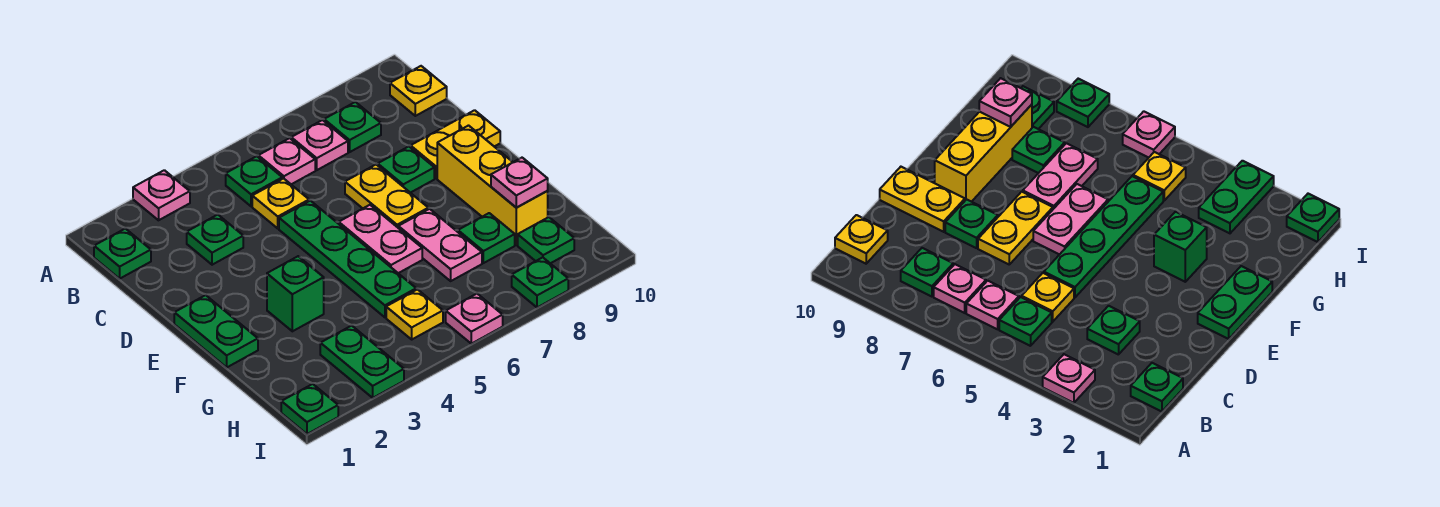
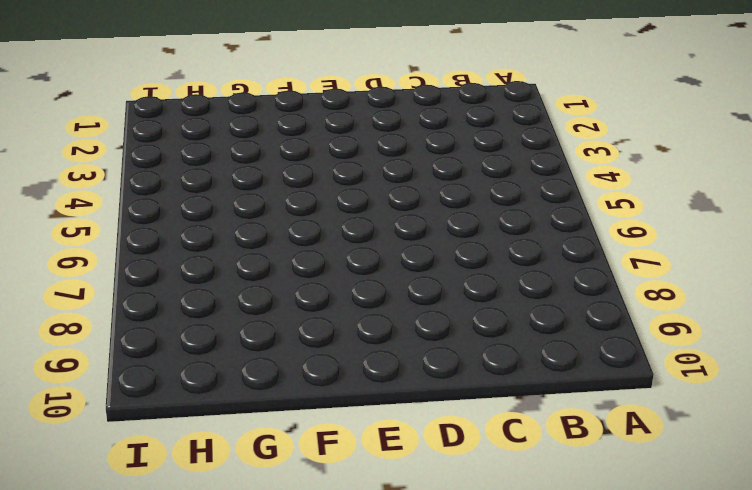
none -> pink 1x1 plate [133,170,190,220]
none -> green 1x1 plate [94,229,151,279]
none -> green 1x1 plate [226,156,282,206]

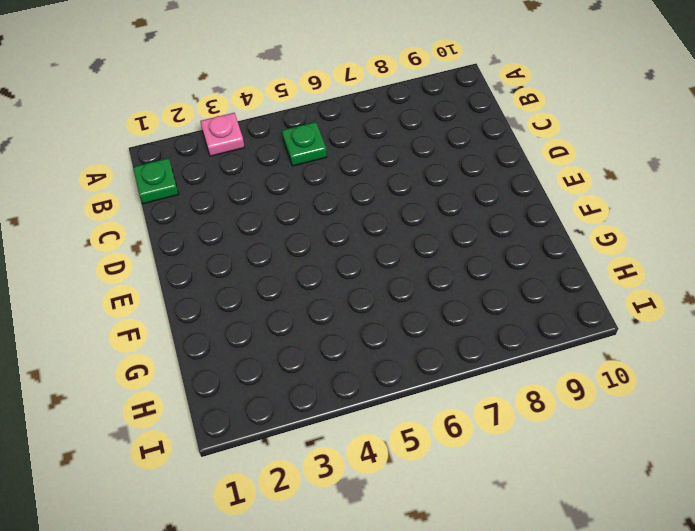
none -> pink 1x1 plate [258,138,315,184]
none -> pink 1x1 plate [291,120,348,170]
none -> green 1x1 plate [324,102,381,152]

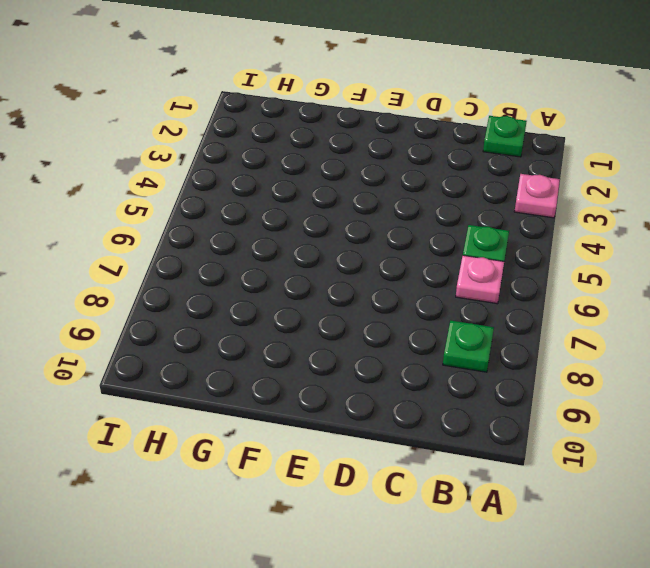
none -> pink 1x1 plate [291,120,348,170]
none -> yellow 1x1 plate [390,66,447,116]
none -> green 1x1 plate [187,215,243,265]

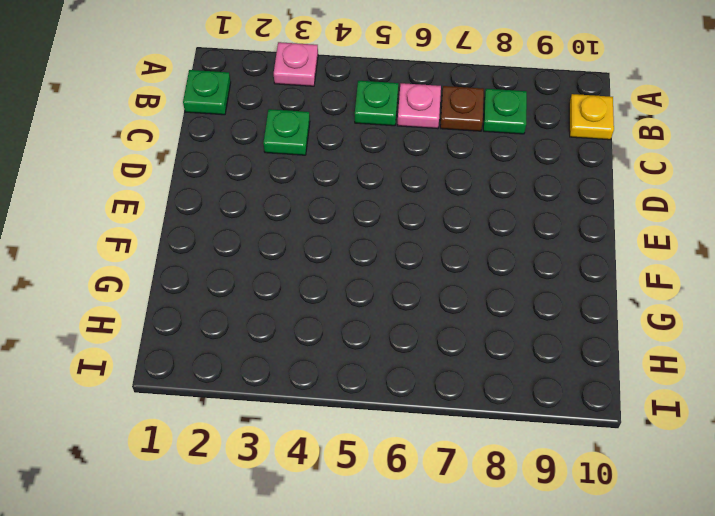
brown 1x1 plate [440,86,484,131] -> pink 1x1 plate [291,120,348,170]
none -> yellow 1x1 plate [252,178,309,228]
none -> green 1x4 plate [279,201,416,317]
none -> yellow 1x2 plate [345,165,428,227]

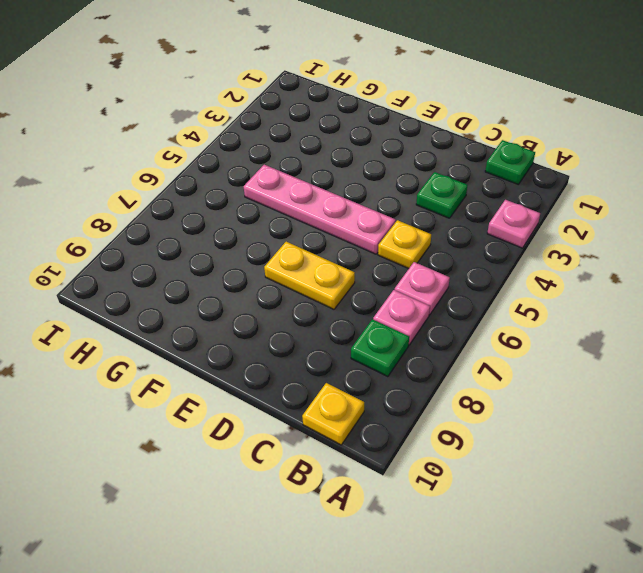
pink 1x4 plate [244,165,396,254] -> green 1x4 plate [279,201,416,317]
none -> green 1x1 plate [226,156,282,206]
none -> green 1x1 plate [378,147,434,193]
none -> yellow 1x2 plate [411,110,500,178]

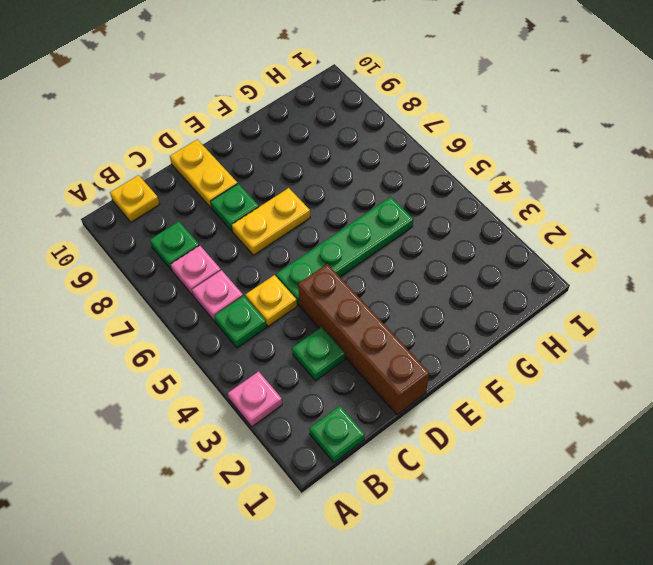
brown 1x4 brick [298,264,429,415] -> none
none -> green 1x2 plate [174,295,258,367]
none -> pink 1x2 plate [339,205,422,273]
none -> yellow 1x3 brick [437,126,548,245]

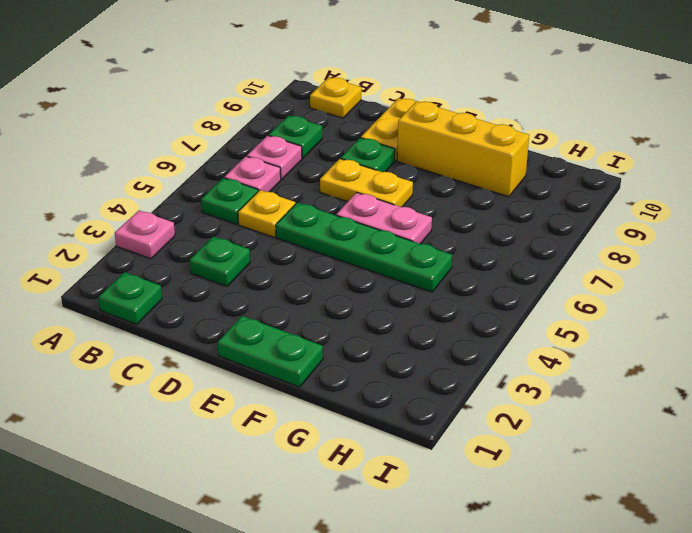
none -> green 1x1 brick [267,256,324,331]
none -> pink 1x2 plate [398,209,482,281]
none -> green 1x1 plate [458,213,515,263]

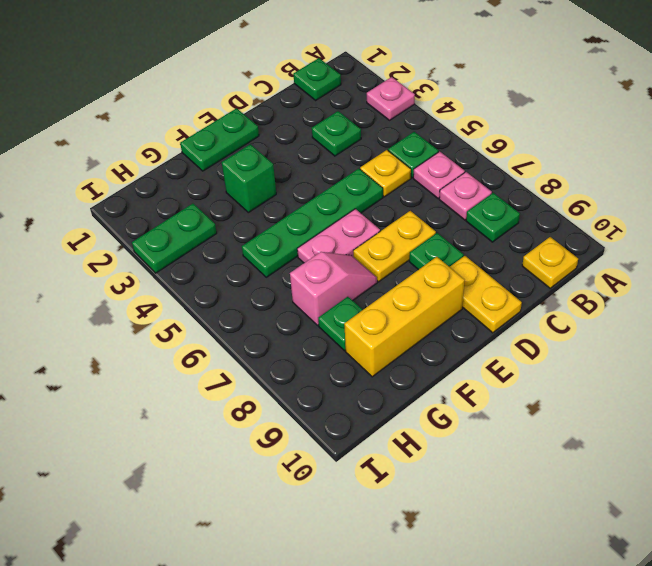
pink 1x2 slope [290,252,377,325] -> pink 1x2 plate [398,209,482,281]
none -> yellow 1x1 plate [386,289,443,339]
none -> green 1x1 plate [518,217,574,263]
none -> green 1x1 plate [281,384,338,434]

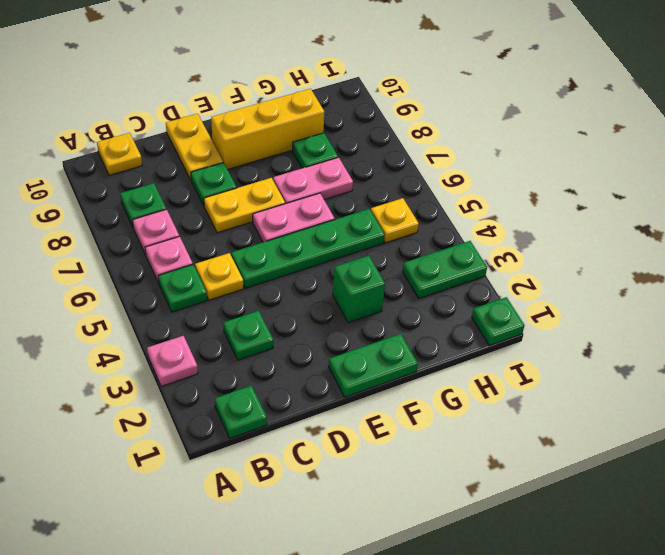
none -> green 1x1 plate [518,217,574,263]
none -> pink 1x1 plate [446,294,503,344]
none -> green 1x1 plate [512,257,568,307]

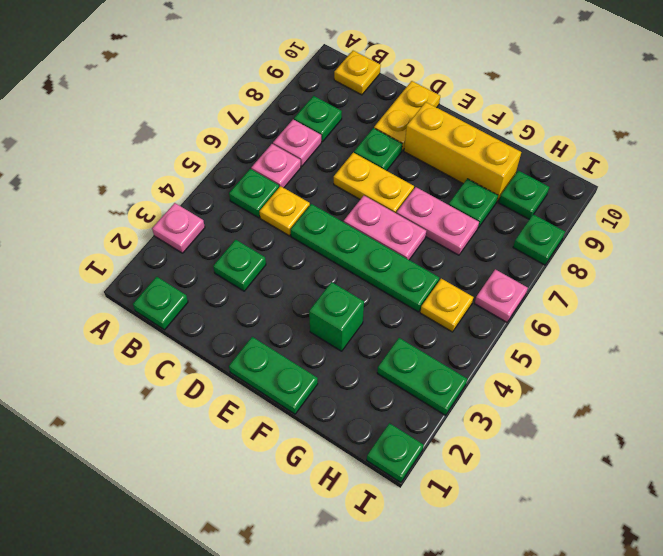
none -> pink 1x1 plate [491,158,548,208]

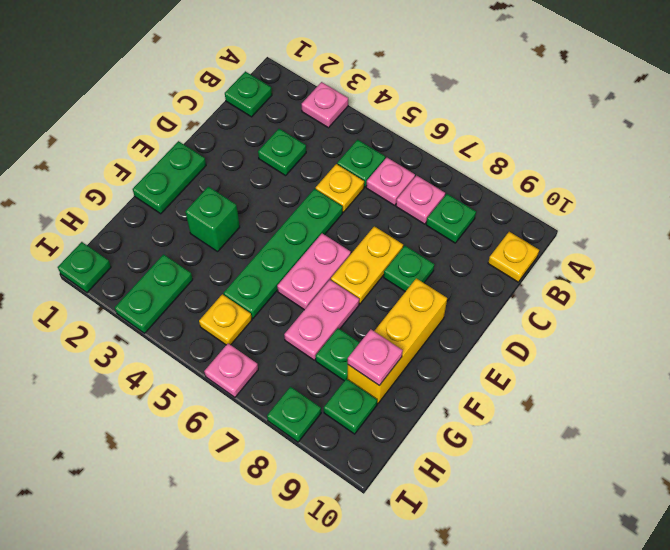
none -> yellow 1x2 plate [411,110,500,178]

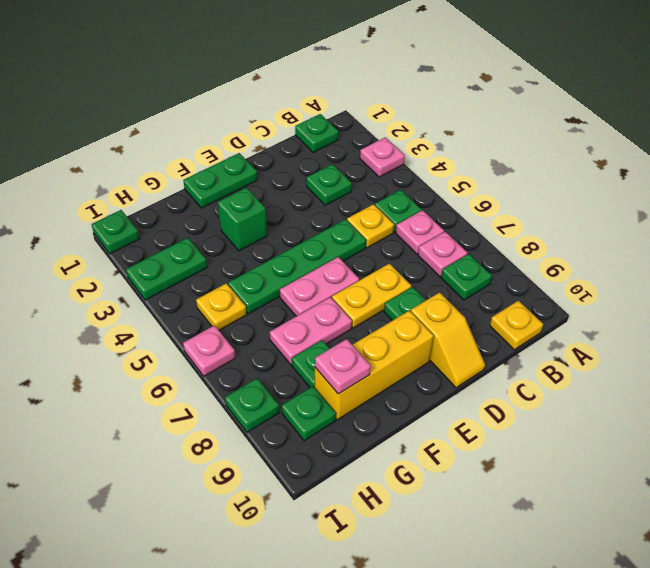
yellow 1x2 slope [411,292,485,388] -> yellow 1x2 plate [411,110,500,178]

